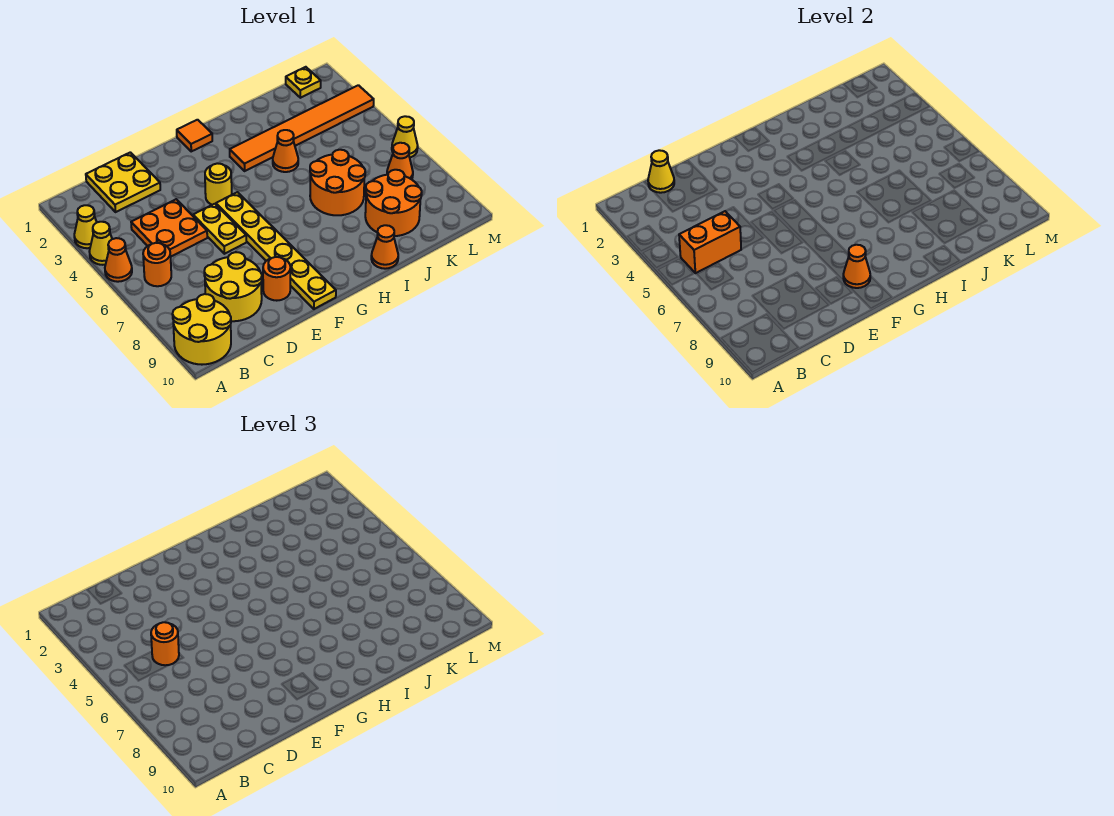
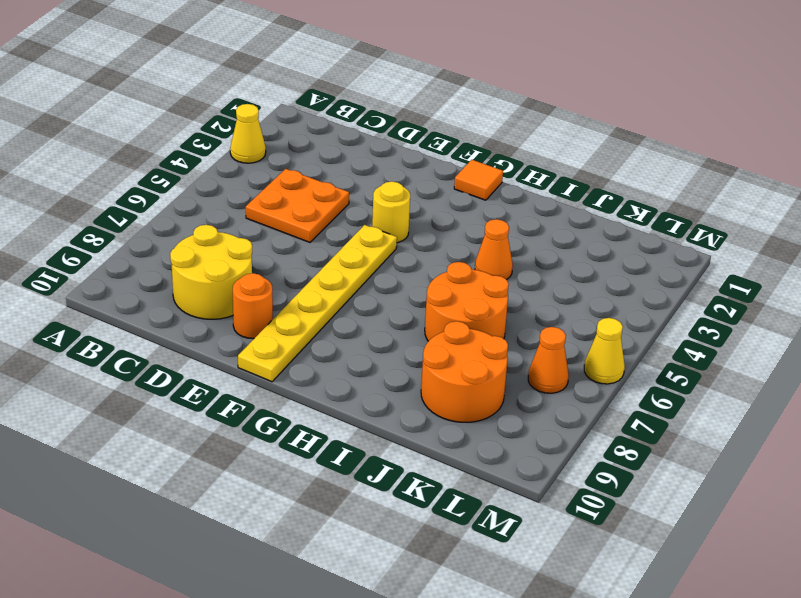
none -> yellow 1x1 cone [89,222,112,265]
none -> orange 1x1 cone [105,238,132,282]
none -> yellow 2x2 round brick [172,294,231,365]

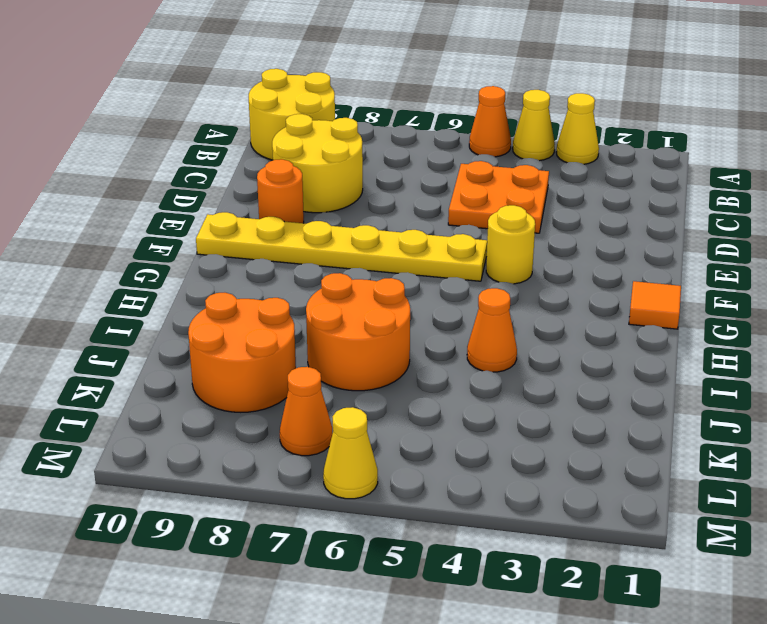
none -> orange 1x1 round brick [143,243,171,286]
none -> yellow 2x2 plate [86,152,160,212]
none -> yellow 1x2 plate [193,204,246,254]

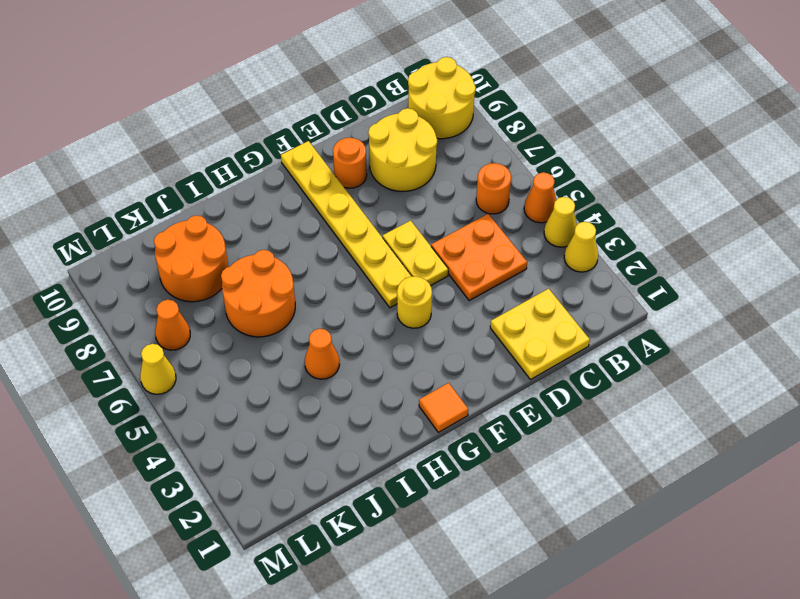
none -> orange 1x6 tile [230,85,374,171]
none -> orange 1x1 cone [371,225,398,269]
none -> yellow 1x1 plate [286,67,321,98]

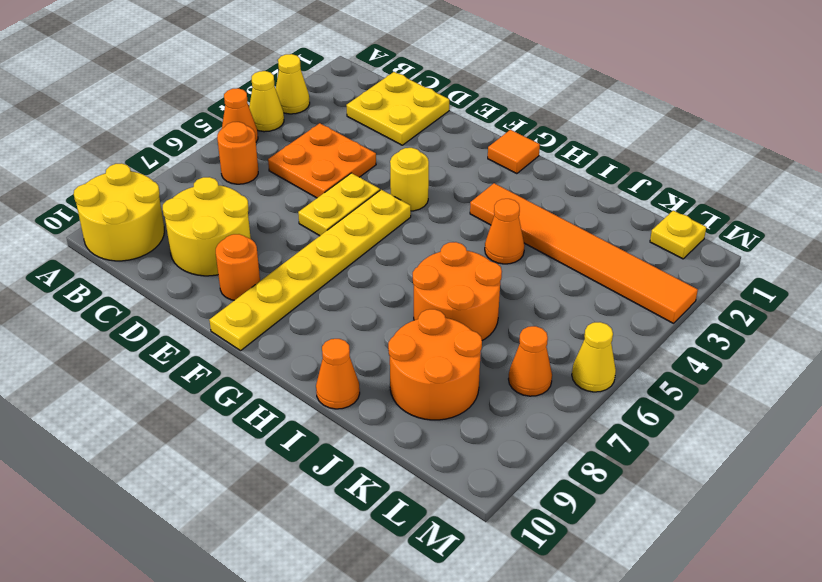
none -> orange 1x2 brick [679,211,741,273]
none -> yellow 1x1 cone [648,150,674,193]
none -> orange 1x1 cone [843,245,870,288]

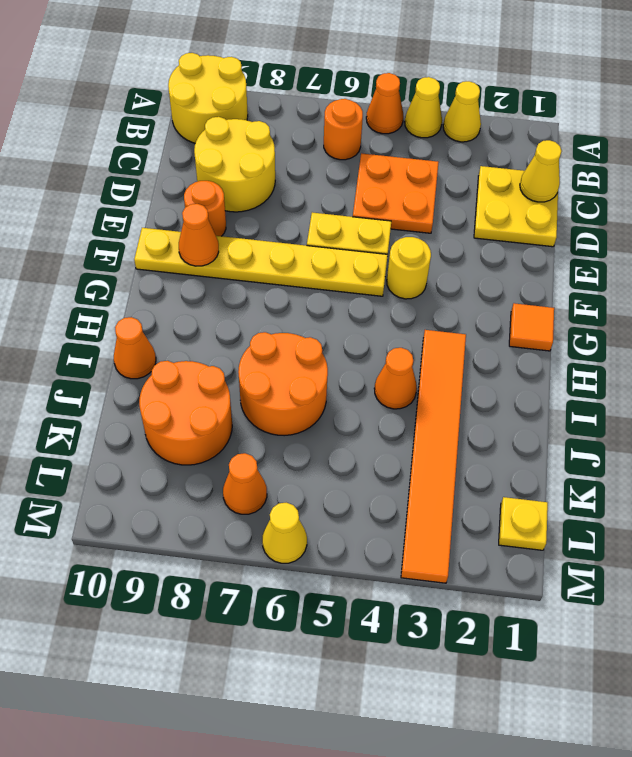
none -> orange 1x2 brick [679,211,741,273]
none -> orange 1x1 round brick [151,622,179,665]

